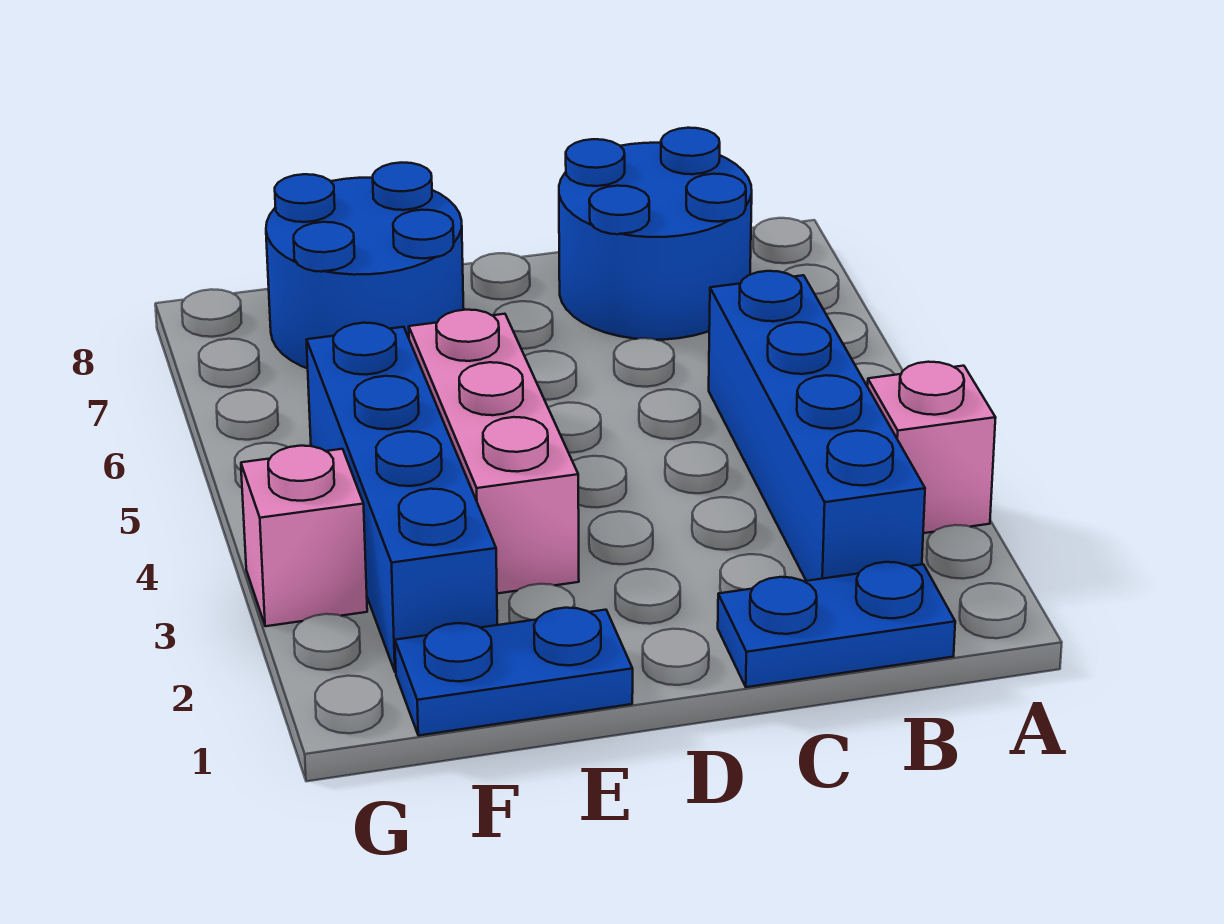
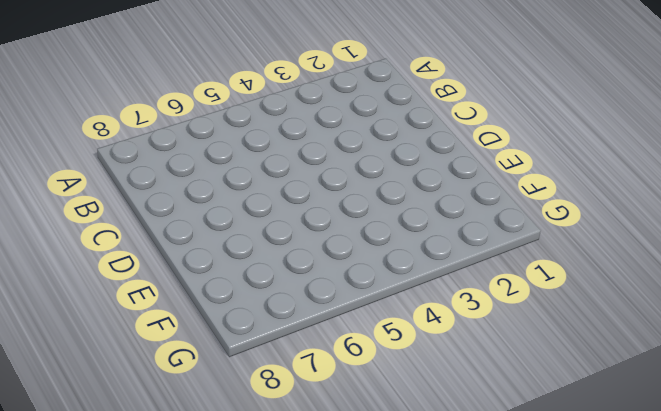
none -> pink 1x1 brick [868,362,996,533]
none -> blue 1x2 plate [718,562,955,687]

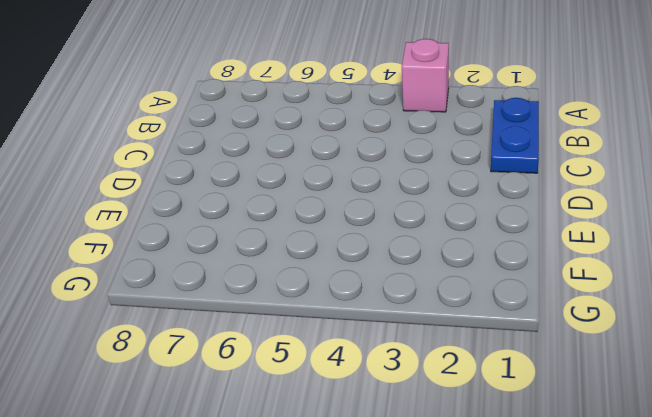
none -> blue 1x4 brick [709,271,925,581]
none -> blue 2x2 round brick [559,128,752,340]

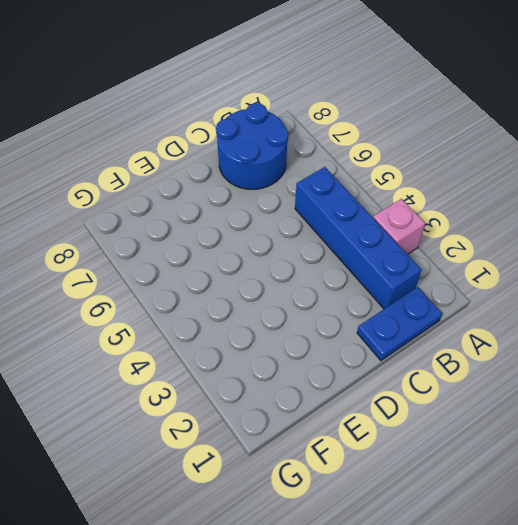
none -> blue 1x2 plate [395,608,633,736]
none -> pink 1x3 brick [409,310,579,594]

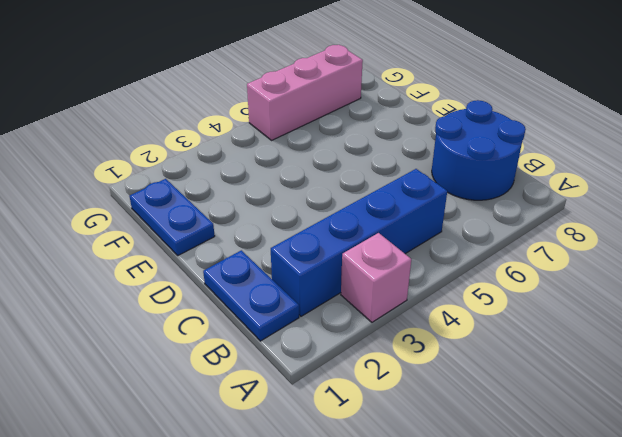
pink 1x3 brick [247,45,363,140] -> pink 1x3 brick moved to [409,310,579,594]
none -> blue 2x2 round brick [266,162,464,368]
none -> blue 1x4 brick [307,323,497,672]

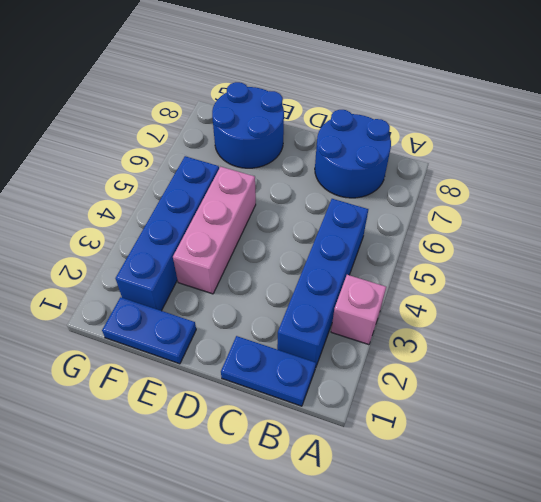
none -> pink 1x1 brick [241,446,367,626]

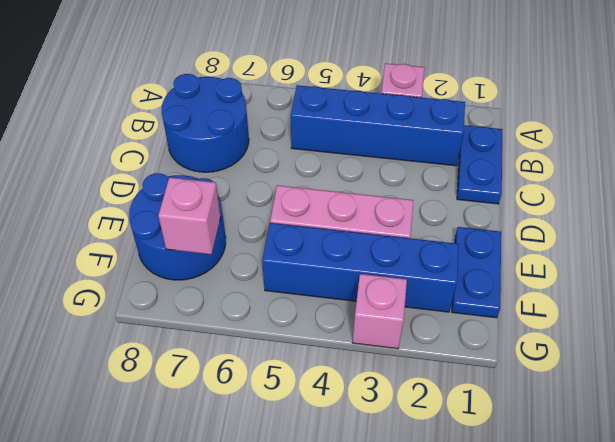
pink 1x1 brick [158,177,221,254] -> none

